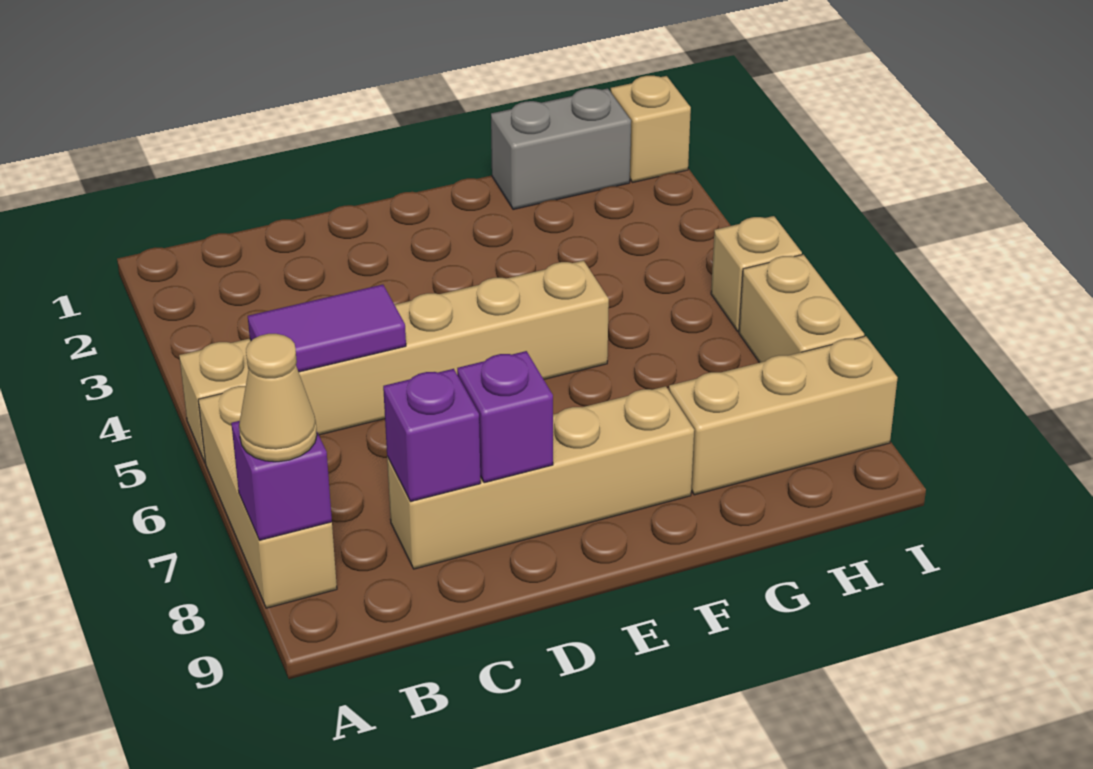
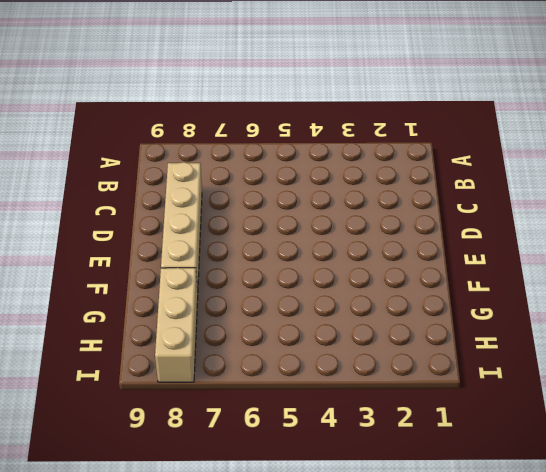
none -> tan 1x6 brick [179,260,609,463]
none -> tan 1x3 brick [198,386,337,608]
none -> grey 1x2 brick [491,88,631,210]

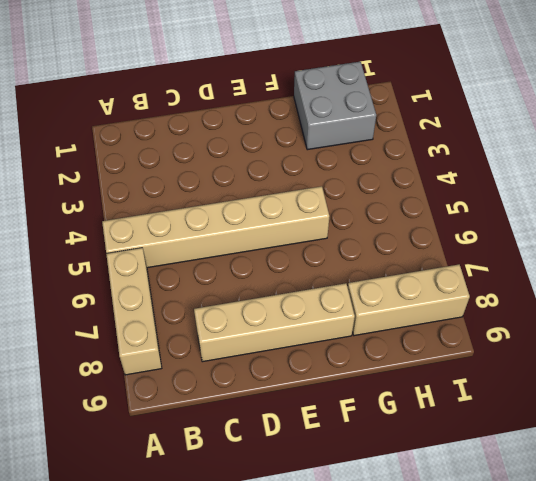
grey 2x2 brick [294,62,376,150] -> grey 1x2 brick [491,88,631,210]
none -> tan 1x1 brick [611,76,691,183]
none -> tan 1x1 brick [711,216,802,331]
none -> tan 1x2 brick [739,254,864,363]

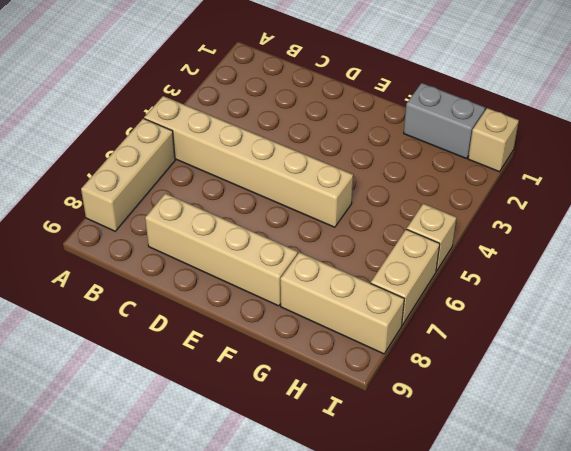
none -> purple 1x1 brick [231,421,332,540]
none -> purple 1x2 tile [248,285,406,372]
none -> purple 1x1 brick [383,369,481,502]

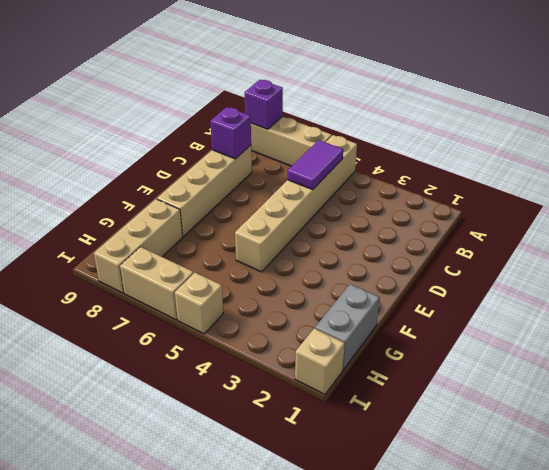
none -> purple 1x1 brick [457,351,553,483]
none -> tan 1x1 cone [239,334,317,462]

